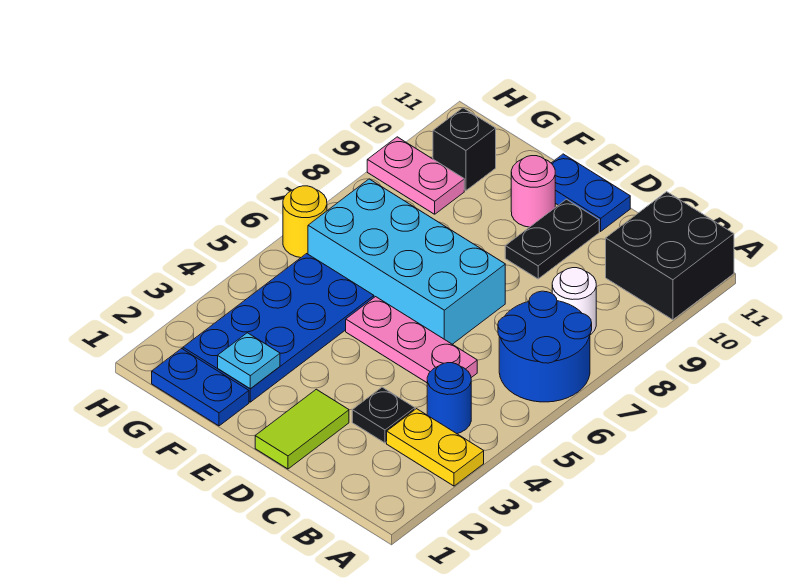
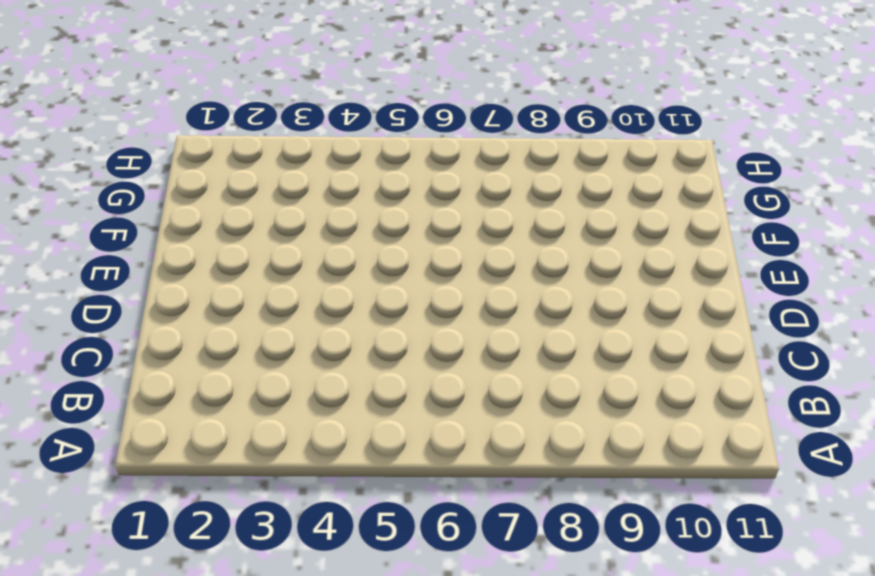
none -> yellow 1x2 plate [387,409,484,486]
none -> blue 2x2 round brick [498,291,592,402]
none -> black 2x2 brick [606,192,734,320]

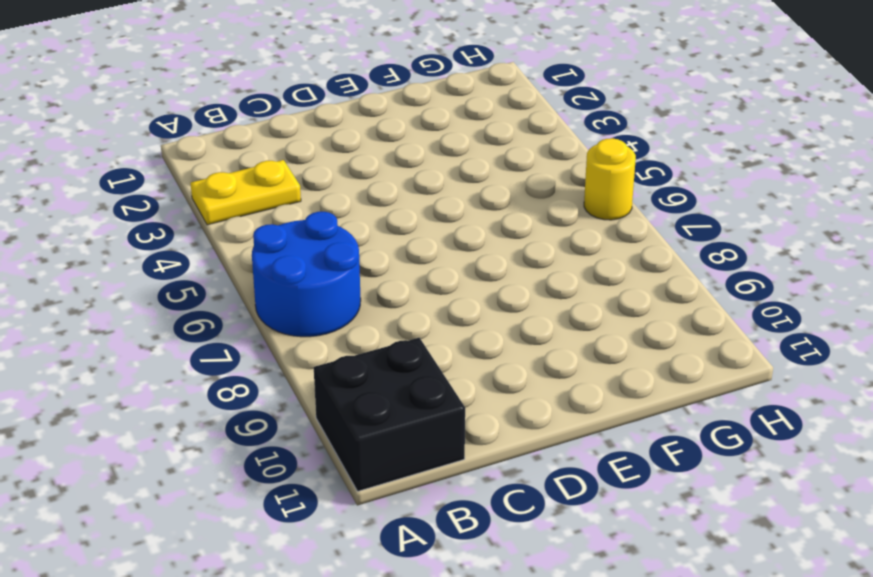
none -> blue 1x1 round brick [427,363,471,434]
none -> white 1x1 round brick [552,268,596,335]
none -> black 1x1 plate [352,387,415,443]

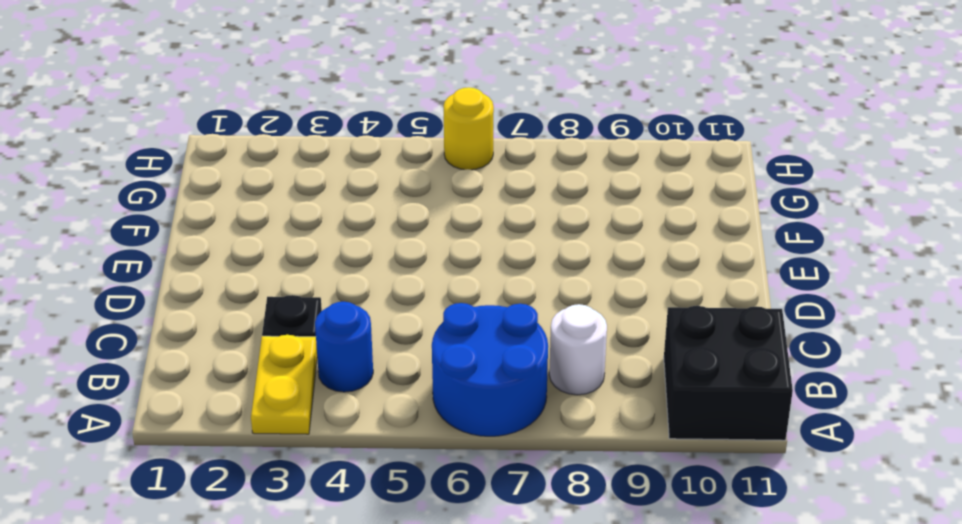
none -> pink 1x3 plate [346,297,477,383]
none -> lime 1x2 tile [255,389,349,469]
none -> cyan 2x4 brick [308,179,505,344]

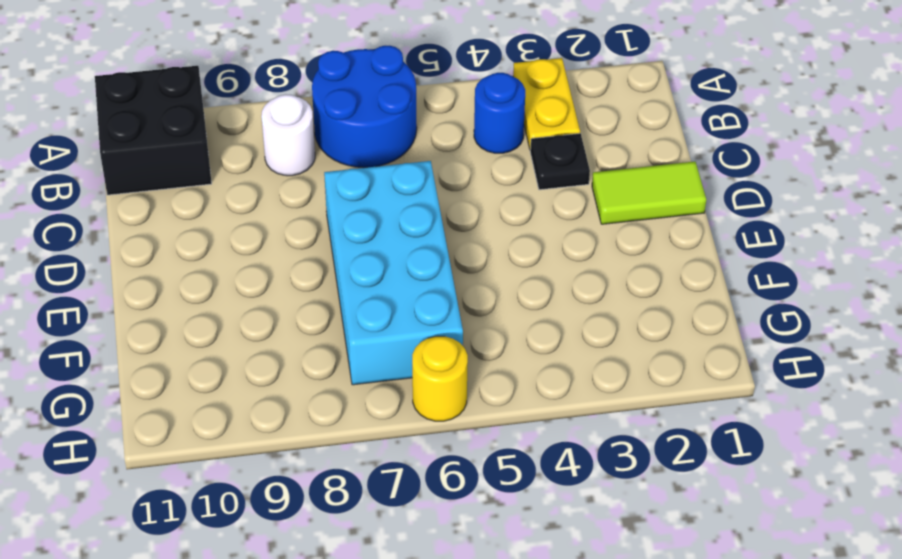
none -> pink 1x3 plate [346,297,477,383]
none -> black 1x2 plate [505,199,599,279]
none -> blue 1x2 plate [551,154,630,231]

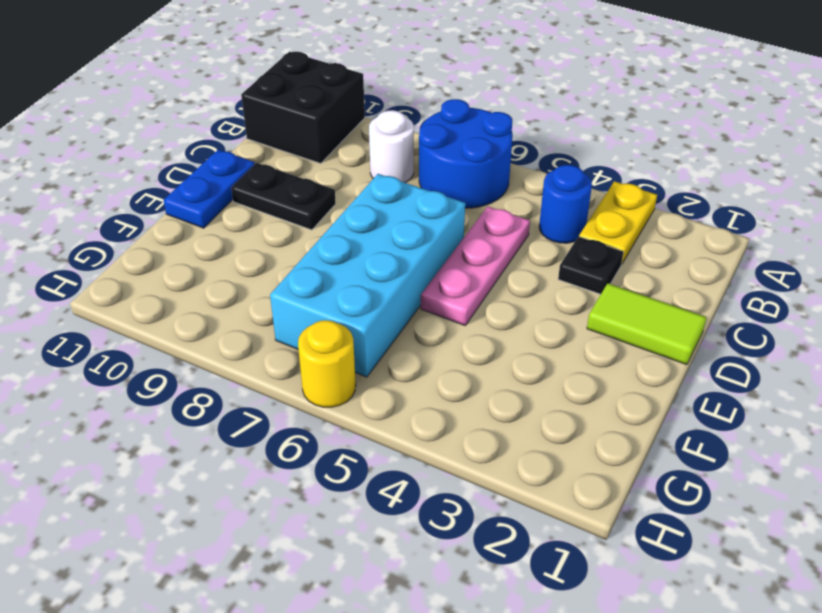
none -> pink 1x1 round brick [511,156,555,227]
none -> blue 1x2 plate [152,349,249,426]
none -> blue 2x4 plate [183,254,374,402]

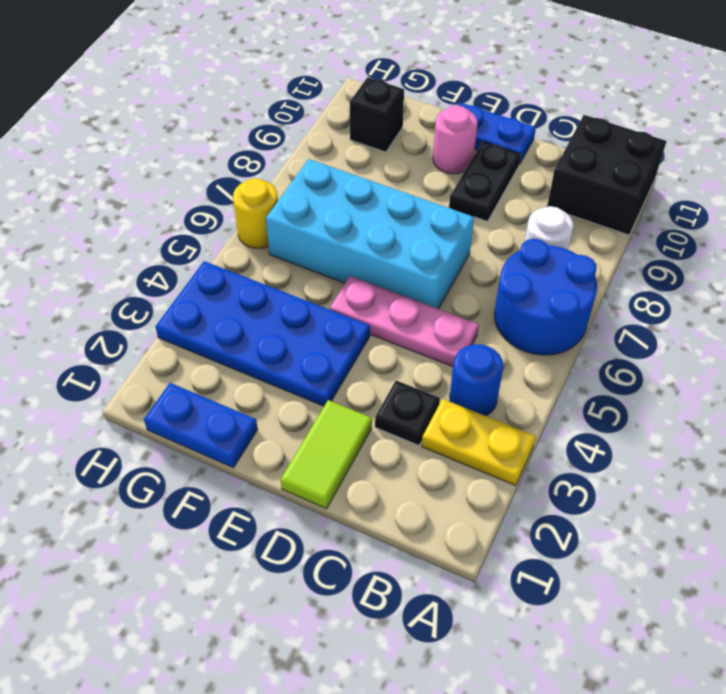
blue 2x4 plate [155,261,370,406] -> blue 2x4 plate turned to [183,254,374,402]
none -> pink 1x2 plate [367,137,464,214]
none -> cyan 1x1 plate [218,333,280,389]

